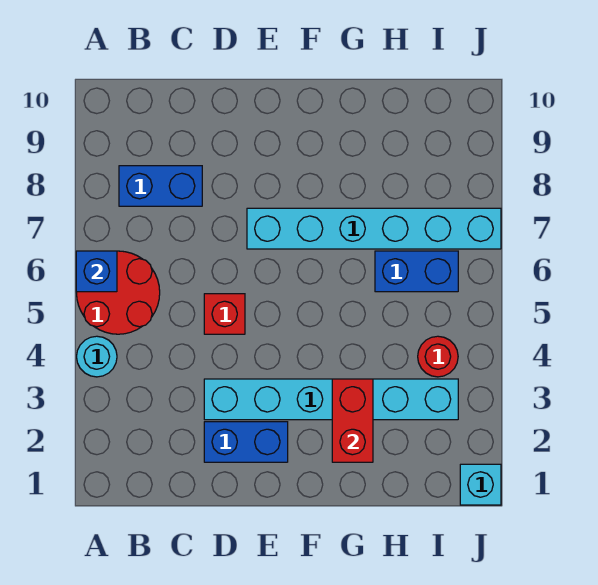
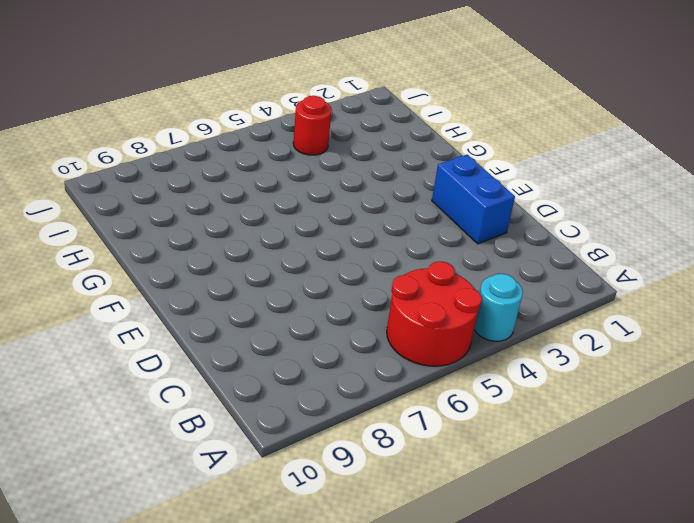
none -> blue 1x2 brick [119,166,202,206]
none -> cyan 1x6 brick [204,379,458,420]
none -> red 1x1 brick [204,294,245,334]

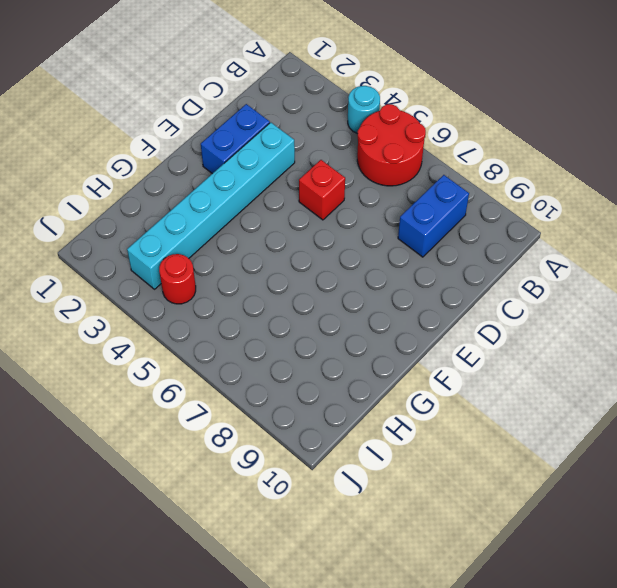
none -> cyan 1x6 brick [247,208,501,249]
none -> blue 1x2 brick [375,251,458,292]
none -> cyan 1x1 brick [460,464,501,505]

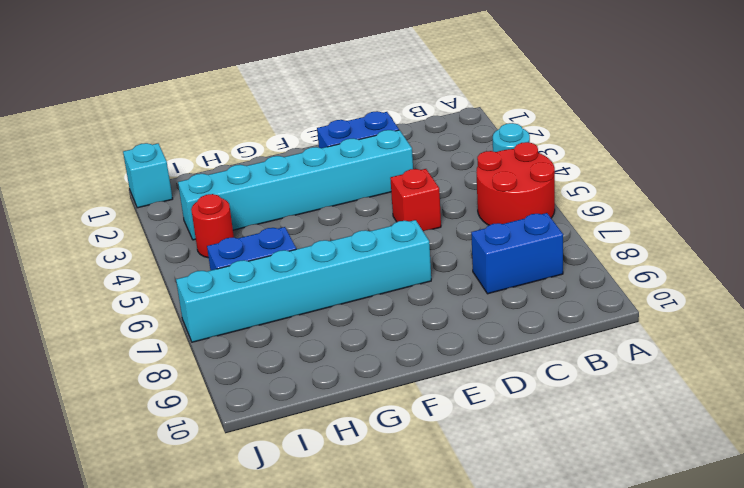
none -> blue 1x1 brick [76,251,117,292]
none -> red 1x2 brick [332,379,373,462]

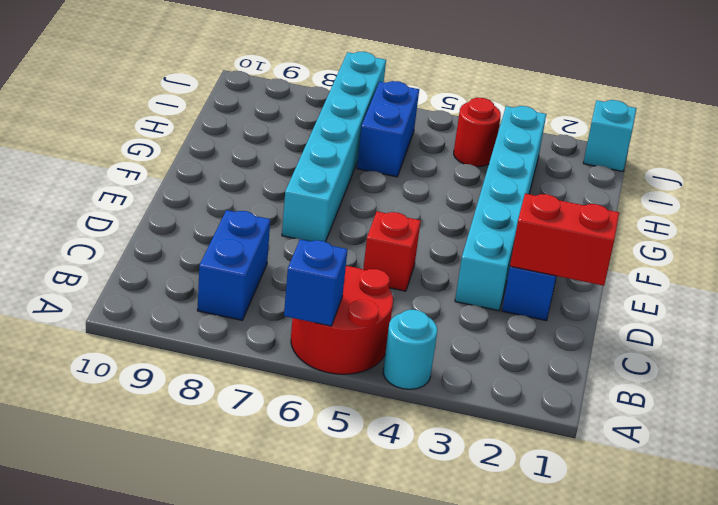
red 1x2 brick [510,194,619,286] -> red 1x2 brick moved to [332,379,373,462]

